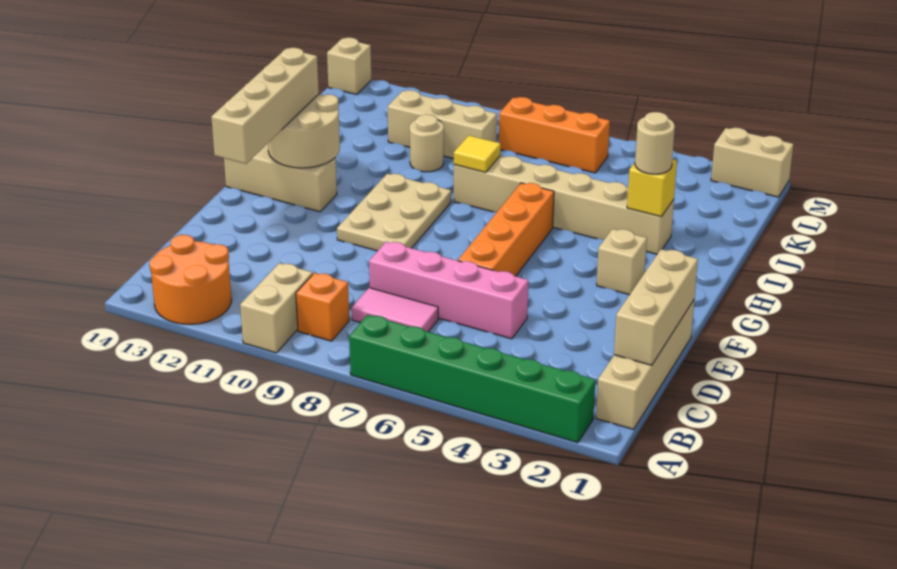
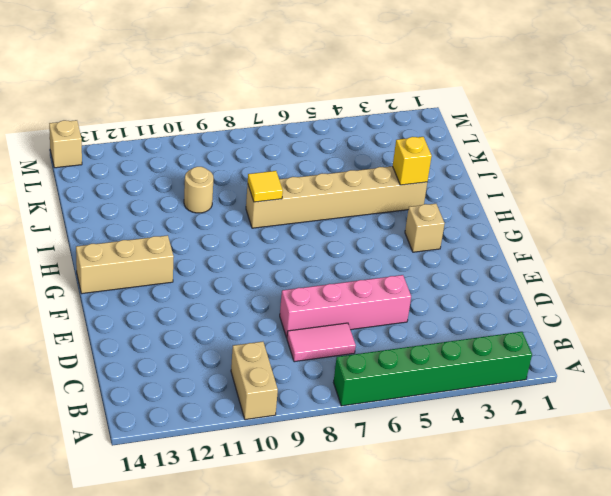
none -> orange 2x2 round brick [149,235,232,324]
none -> tan 1x4 brick [596,300,694,429]
none -> orange 1x1 brick [296,273,349,341]

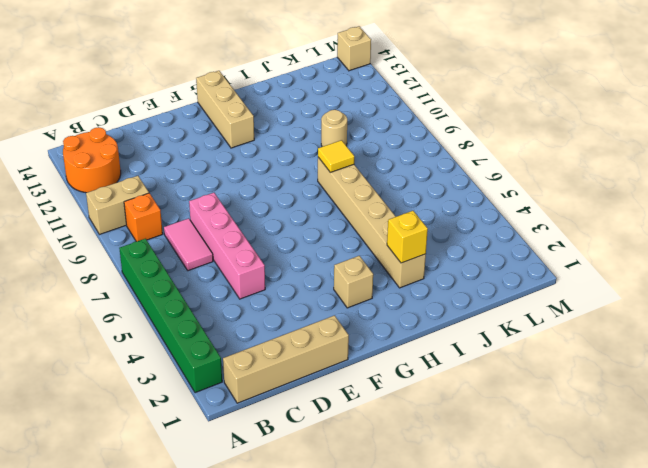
none -> orange 1x4 brick [458,183,554,276]
none -> tan 2x3 plate [337,174,451,251]
none -> tan 1x3 brick [388,90,497,159]

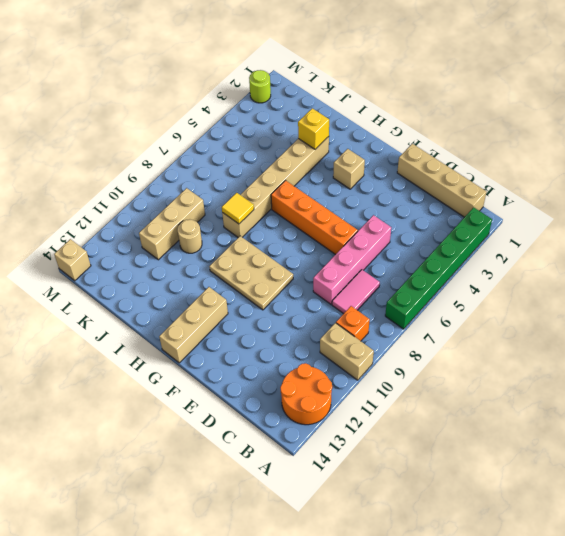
lime 1x1 round brick [249,70,271,103] -> tan 1x2 brick [711,128,793,197]
none -> orange 1x3 brick [499,97,610,173]
none -> tan 1x3 brick [614,249,698,365]
none -> tan 2x2 round brick [268,94,340,168]

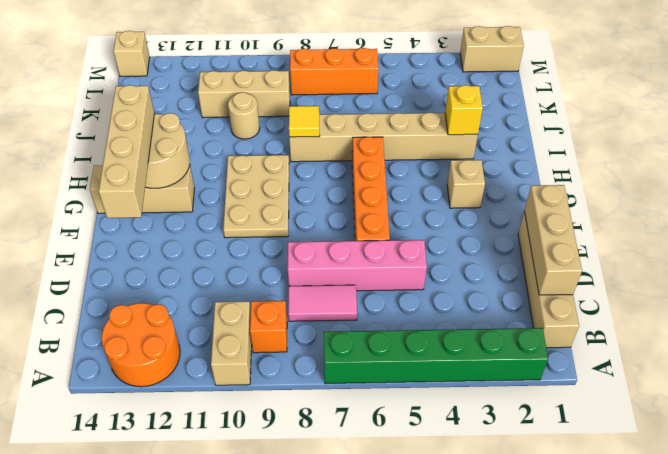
none -> tan 1x1 round brick [635,112,675,174]

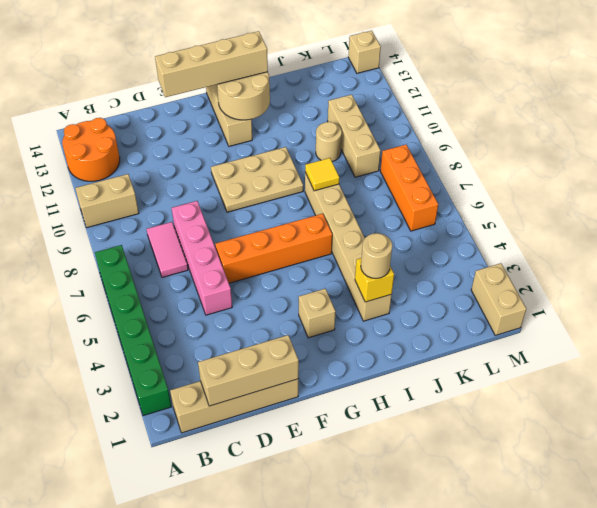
none -> orange 1x1 brick [296,273,349,341]

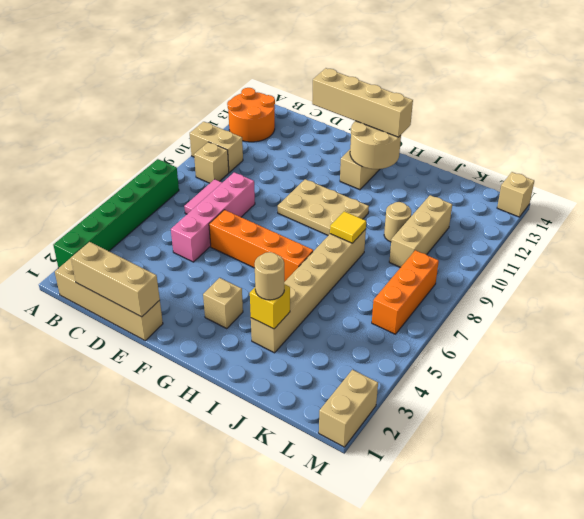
tan 1x1 brick [194,142,229,183] -> orange 1x1 brick [296,273,349,341]

